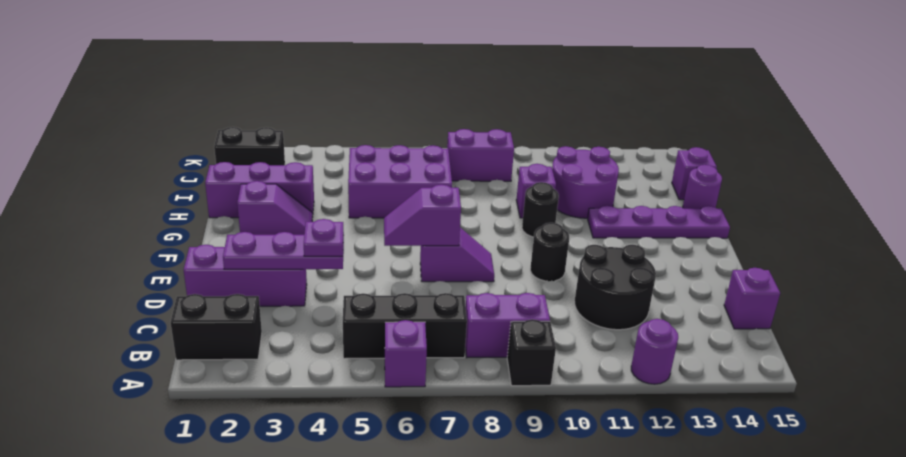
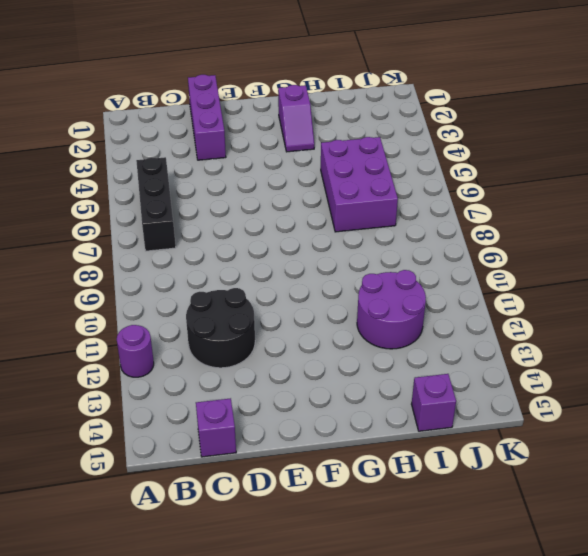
none -> purple 1x1 brick [385,320,427,387]
none -> black 1x1 brick [507,319,556,386]
none -> black 1x2 brick [171,294,262,360]

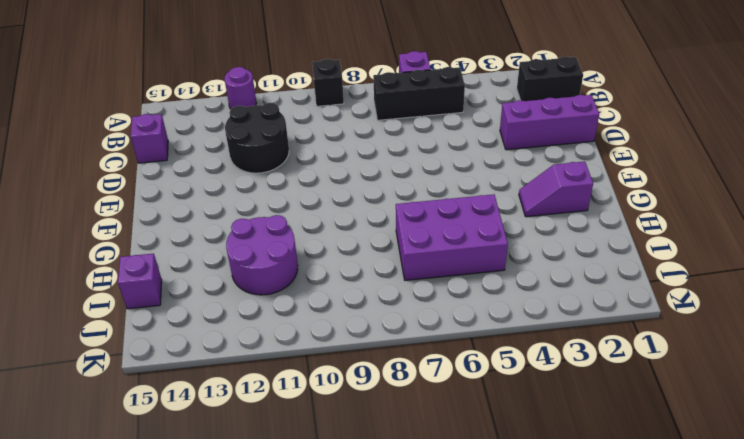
none -> purple 1x2 brick [465,293,550,357]
none -> purple 1x2 slope [420,228,494,282]
none -> black 1x1 round brick [530,223,569,281]

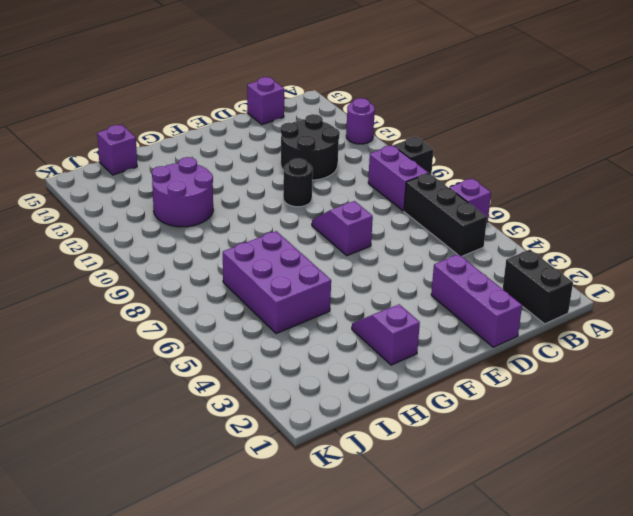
none -> black 1x1 round brick [522,182,559,237]
none -> purple 1x4 plate [588,206,730,238]
none -> purple 1x3 brick [205,162,314,218]

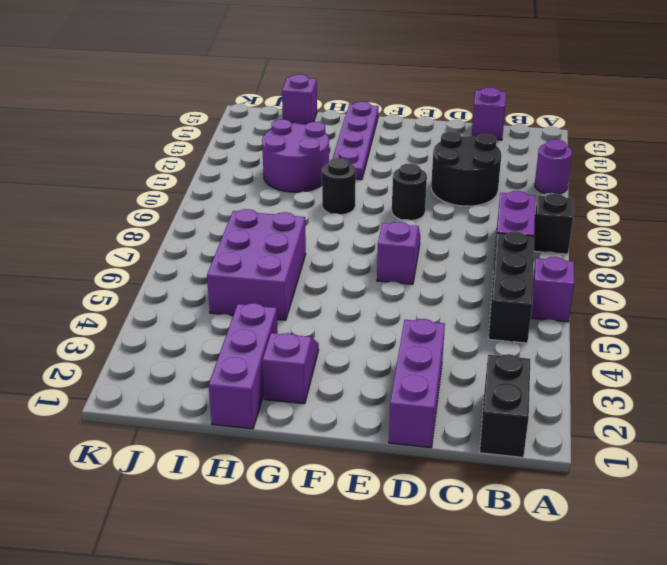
none -> purple 1x1 brick [516,164,556,218]
none -> purple 1x1 round brick [683,165,722,209]
none -> black 1x2 brick [214,127,285,165]

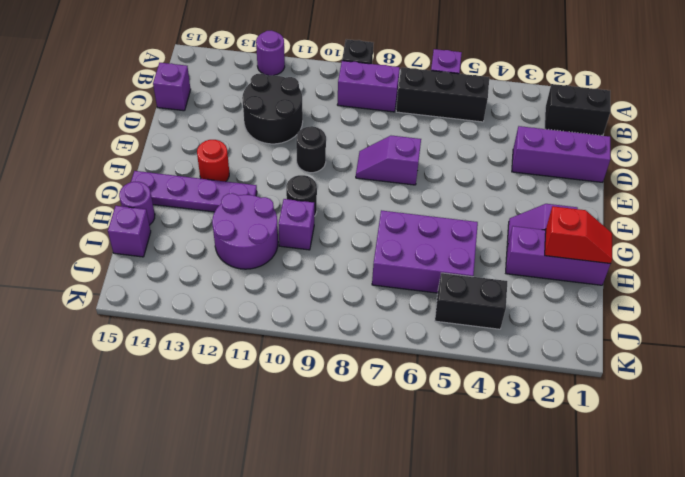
red 1x1 round brick [197,140,229,182] -> none
red 1x2 slope [545,206,612,264] -> none
black 1x2 brick [435,273,507,329] -> black 1x2 brick moved to [214,127,285,165]
none -> purple 1x2 brick [447,129,514,181]
none -> purple 1x3 plate [223,232,344,269]
none -> purple 1x2 slope [384,185,461,246]

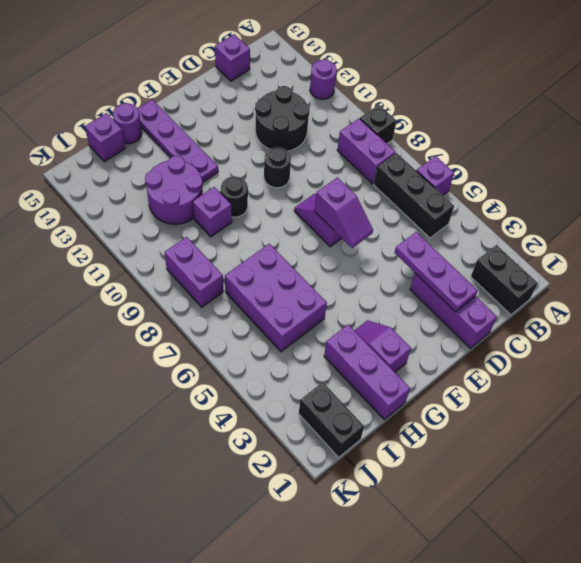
none -> purple 1x1 plate [304,219,344,256]

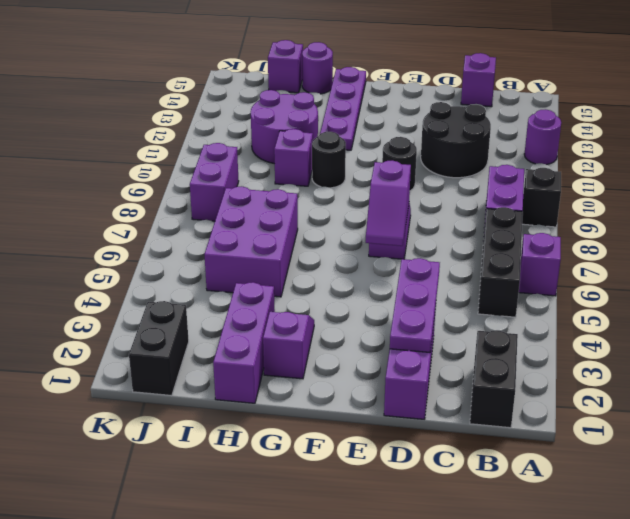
none -> purple 1x1 plate [304,219,344,256]

